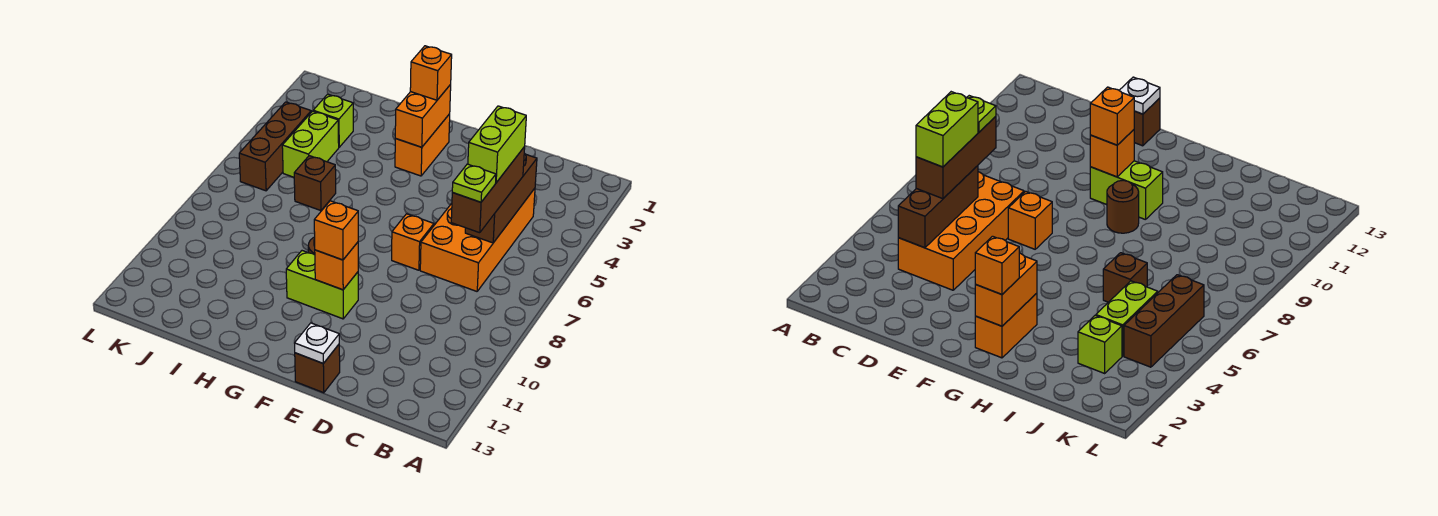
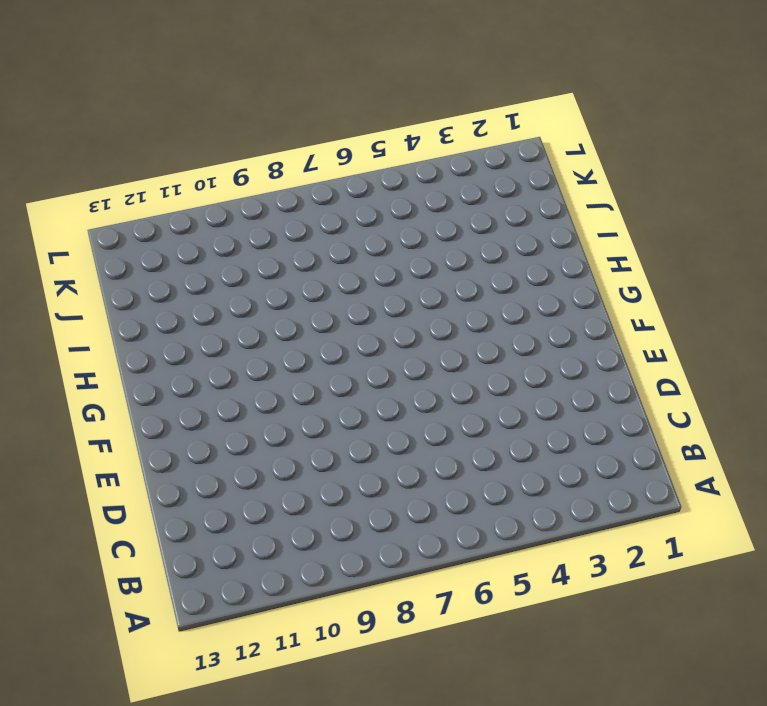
none -> orange 2x4 brick [420,188,535,291]
none -> orange 1x1 brick [392,214,434,270]
none -> brown 1x1 brick [295,345,340,393]

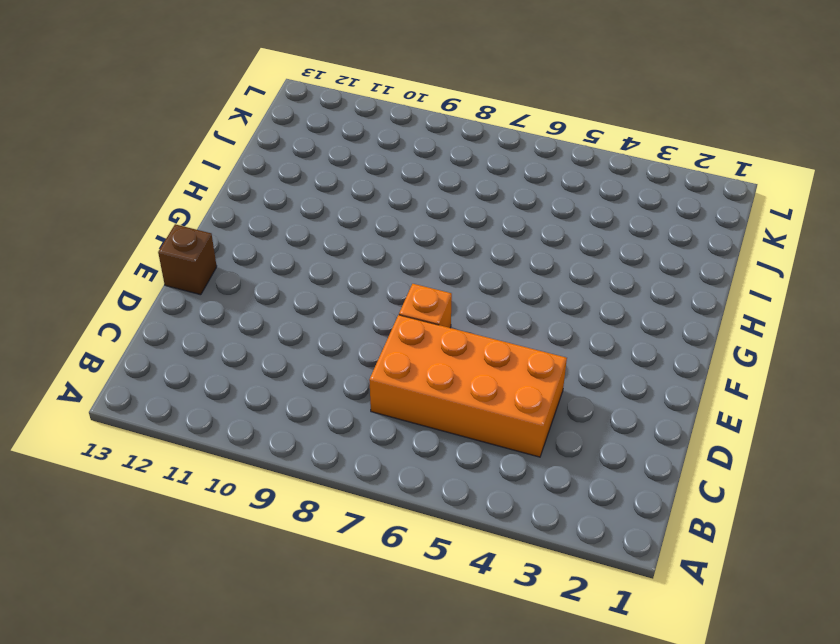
none -> lime 1x2 brick [286,251,358,319]
none -> orange 1x2 brick [395,114,450,176]
none -> brown 1x1 round brick [1107,180,1139,233]

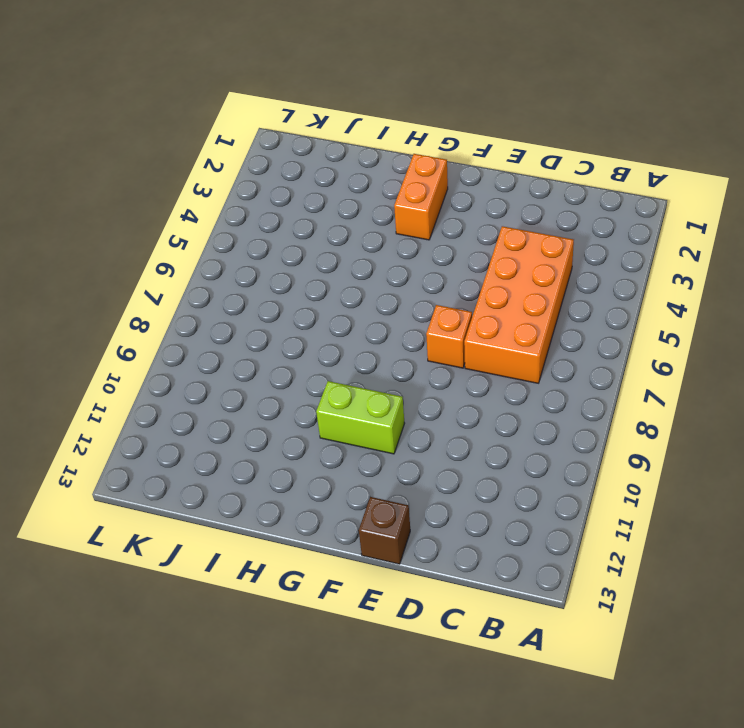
none -> brown 1x1 round brick [1107,180,1139,233]
none -> brown 1x1 brick [294,156,336,211]
none -> lime 1x1 brick [313,94,353,147]

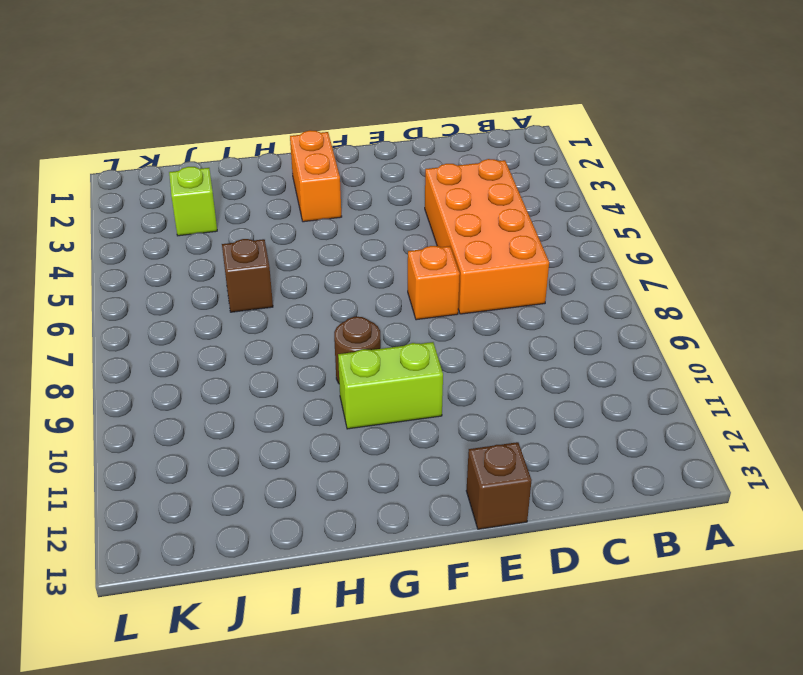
none -> lime 1x2 brick [282,111,339,177]
none -> brown 1x3 brick [239,102,311,191]
none -> brown 1x3 brick [465,153,537,243]

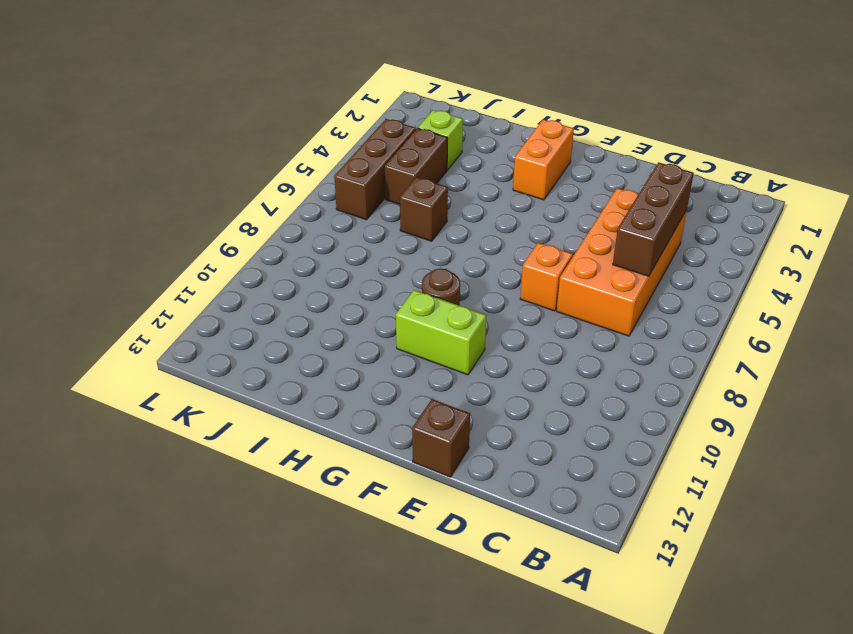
brown 1x2 brick [385,128,447,204] -> lime 1x2 brick [282,111,339,177]
none -> white 1x1 plate [295,323,339,363]
none -> orange 1x1 brick [315,242,358,290]
none -> orange 1x2 brick [395,85,451,147]

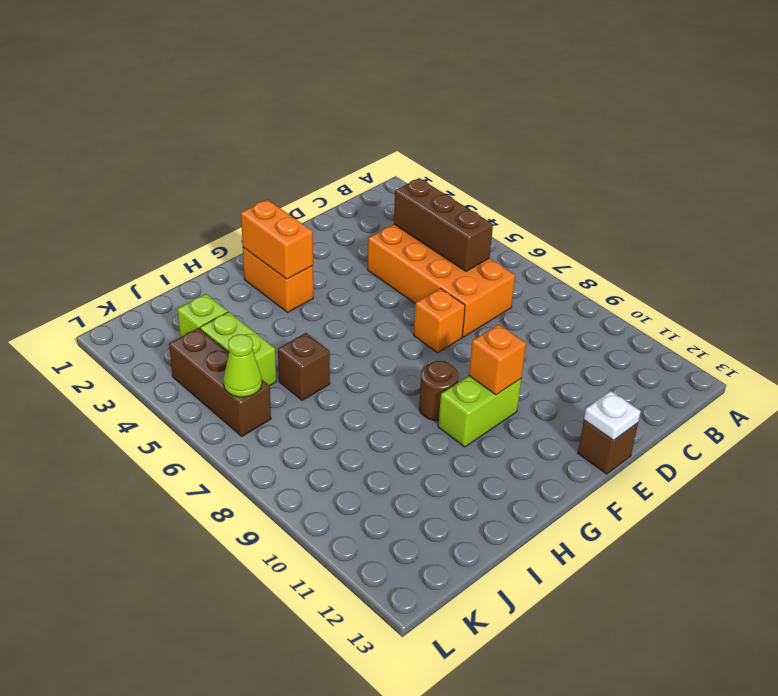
lime 1x1 cone [223,334,262,397] -> none
none -> brown 1x3 brick [451,147,525,233]
none -> orange 1x1 brick [314,201,358,260]
none -> orange 1x1 brick [410,46,452,100]

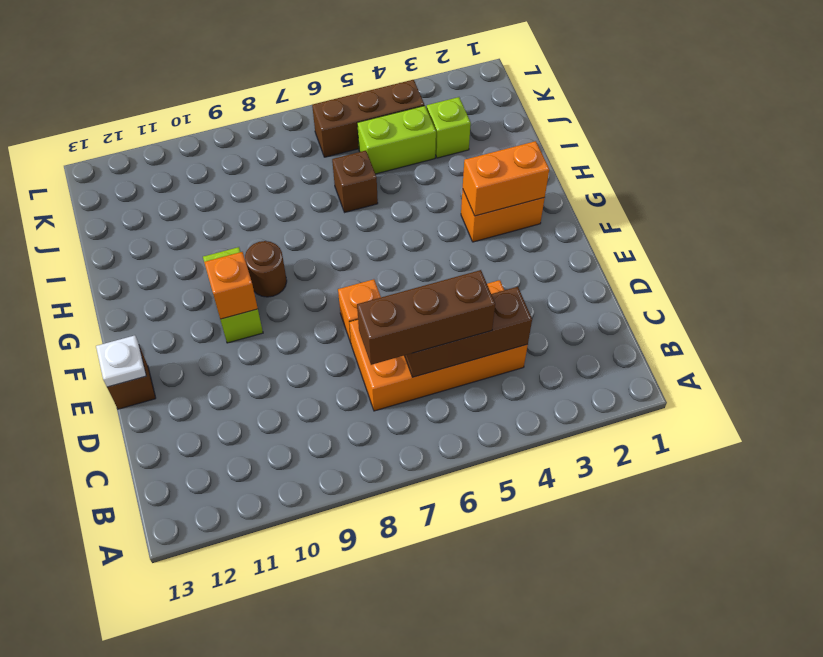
none -> orange 1x1 brick [314,201,358,260]
none -> orange 1x1 brick [410,46,452,100]
none -> lime 1x2 brick [468,106,526,183]

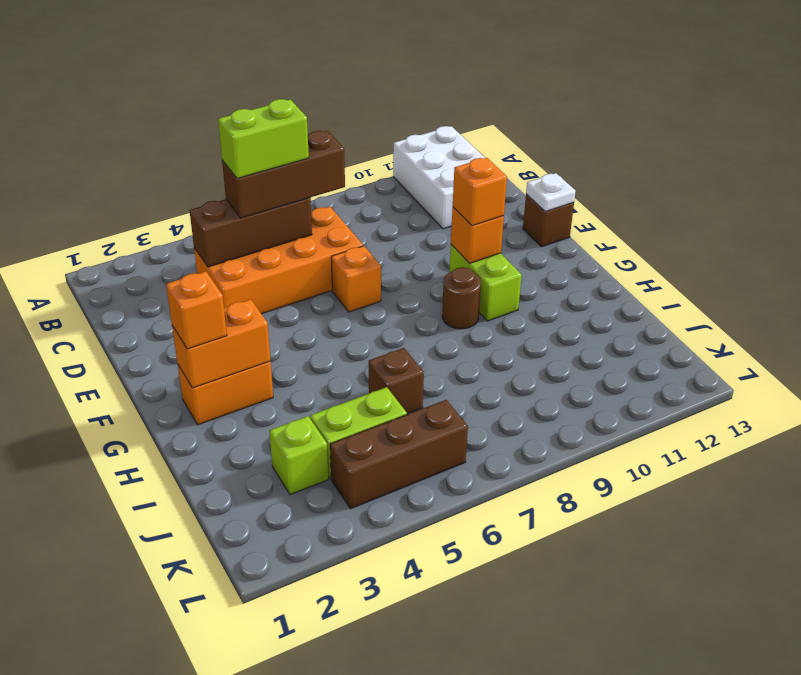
white 2x3 brick [393,126,485,229] -> none
none -> lime 1x1 plate [452,164,496,202]

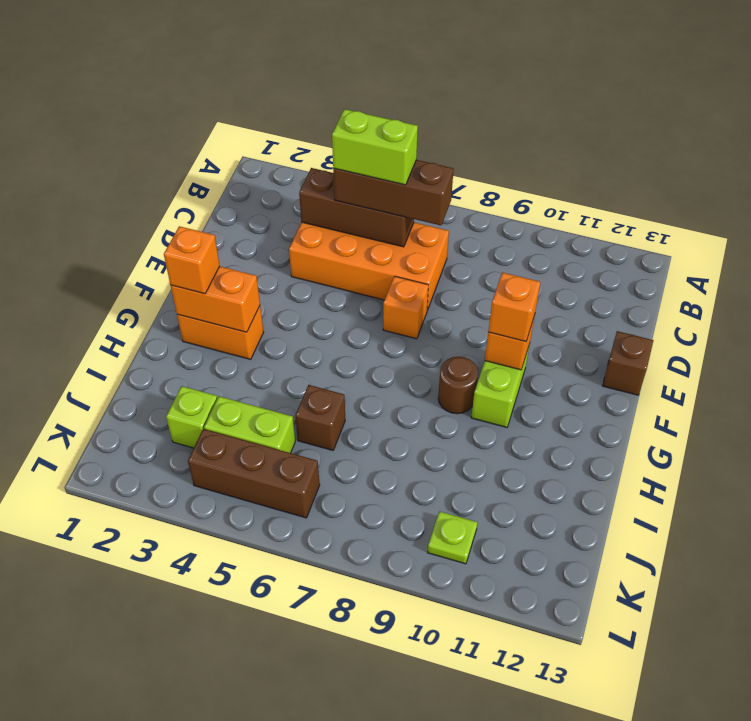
lime 1x1 plate [427,511,477,564] -> lime 1x1 plate moved to [452,164,496,202]
none -> white 1x1 plate [295,323,339,363]

